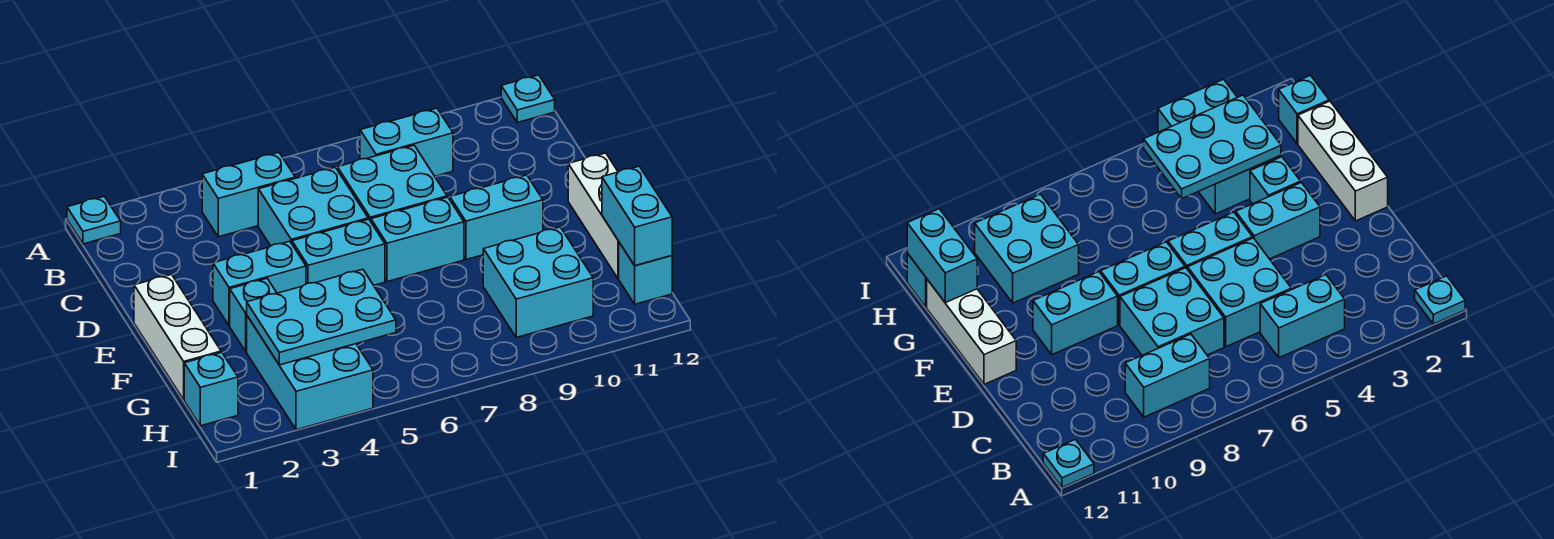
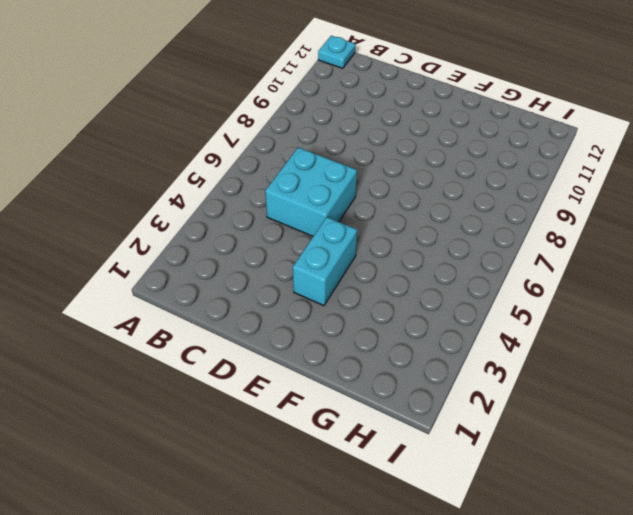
none -> cyan 1x1 plate [67,196,121,244]
none -> cyan 1x2 brick [202,153,295,237]
none -> cyan 1x2 brick [360,108,453,176]

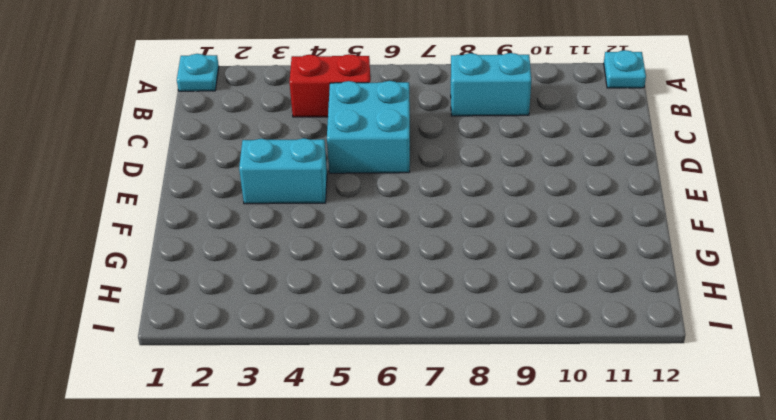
red 1x2 brick [289,54,370,117] -> cyan 1x2 brick [202,153,295,237]
none -> cyan 2x2 brick [337,145,447,221]
none -> white 1x3 brick [134,275,221,400]
none -> cyan 1x2 brick [292,219,385,285]

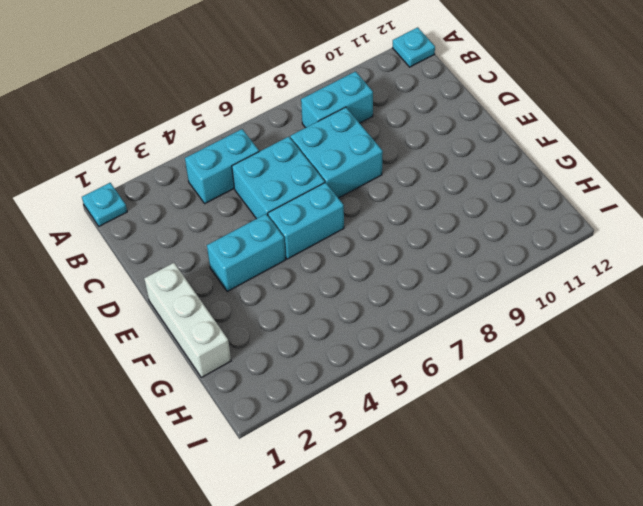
none -> cyan 1x2 brick [371,197,464,282]
none -> cyan 1x2 brick [450,175,543,260]
none -> white 1x3 brick [568,153,619,278]

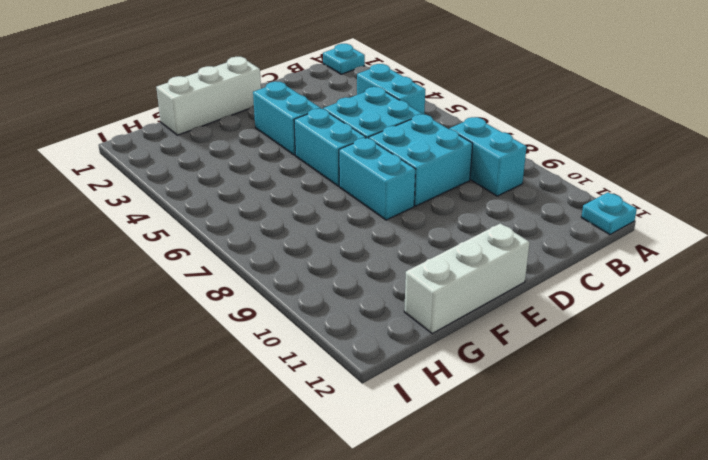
none -> cyan 1x2 brick [450,175,543,260]
none -> cyan 1x1 brick [230,279,277,352]
none -> cyan 2x3 brick [247,316,373,430]

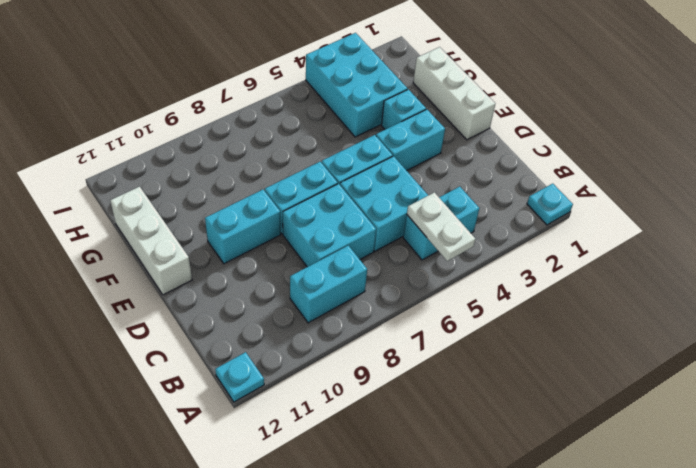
white 1x2 plate [407,192,475,261] -> none
none -> cyan 2x2 brick [483,227,593,337]
none -> cyan 1x1 brick [184,352,238,426]
none -> cyan 1x1 brick [619,243,672,304]

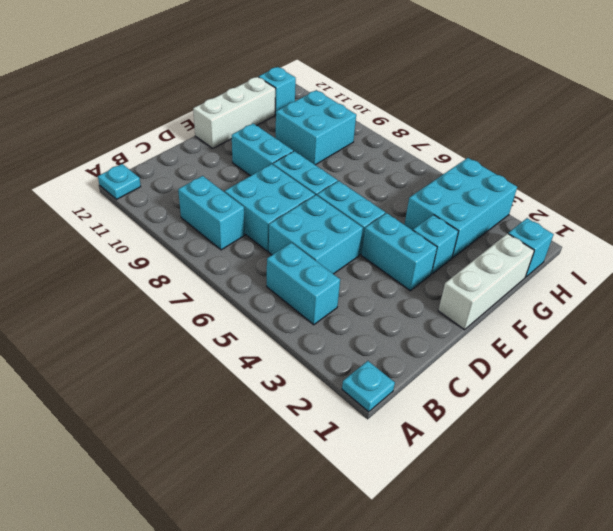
none -> cyan 2x3 plate [247,269,396,365]
none -> cyan 1x2 brick [602,166,672,266]

